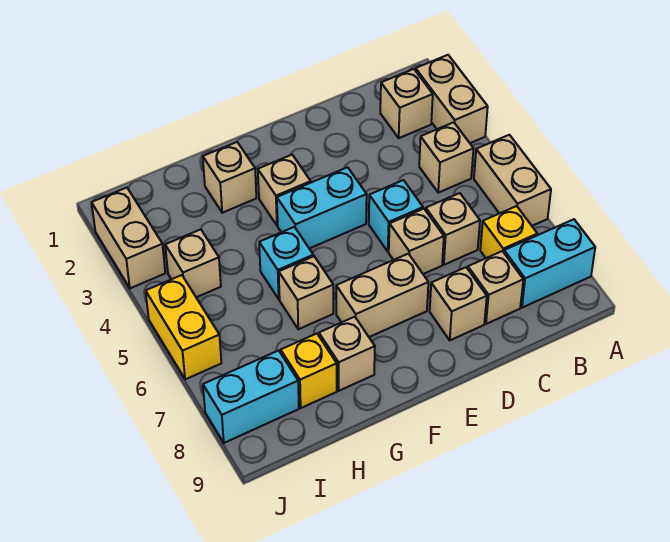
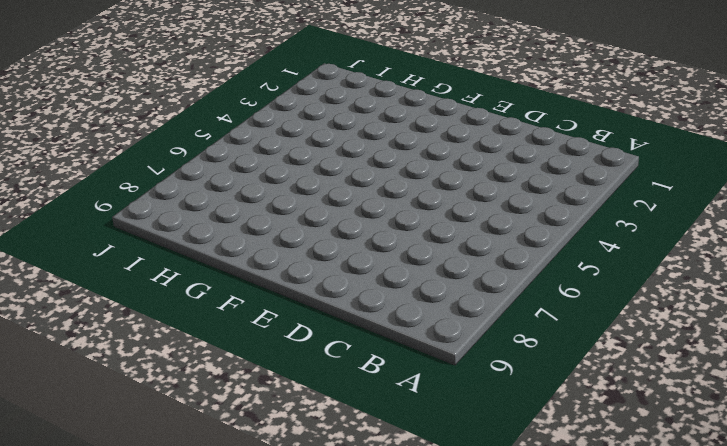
none -> tan 1x2 brick [416,55,488,143]
none -> tan 1x2 brick [474,135,551,226]
none -> cyan 1x2 brick [504,219,595,308]

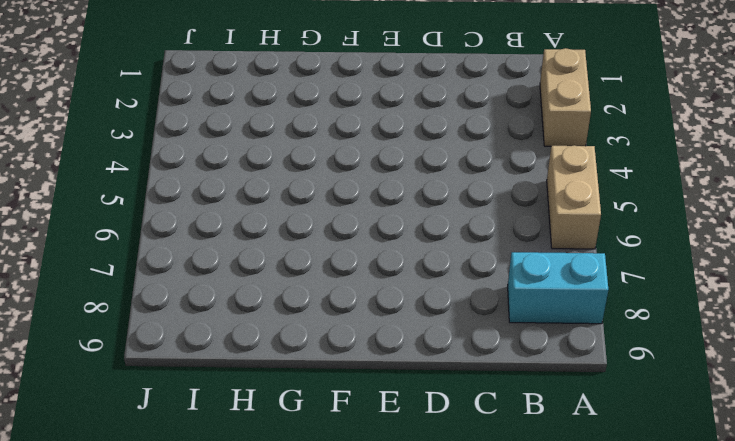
none -> tan 1x1 brick [380,69,433,138]
none -> tan 1x1 brick [419,122,473,193]
none -> yellow 1x1 brick [480,206,537,258]

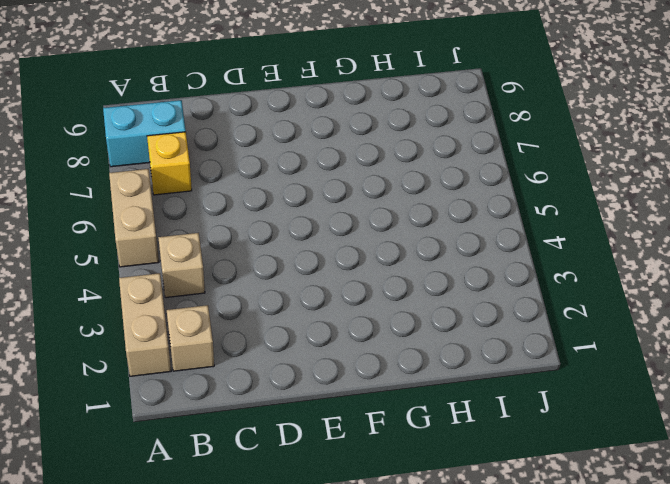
none -> tan 1x1 brick [426,193,480,265]
none -> tan 1x1 brick [468,251,523,324]
none -> cyan 1x1 brick [369,180,423,252]

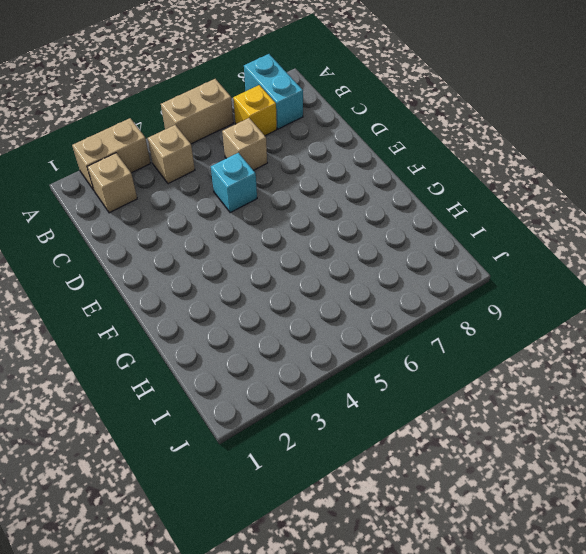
none -> tan 1x1 brick [468,251,523,324]
none -> tan 1x1 brick [389,209,444,274]
none -> tan 1x1 brick [430,267,487,340]

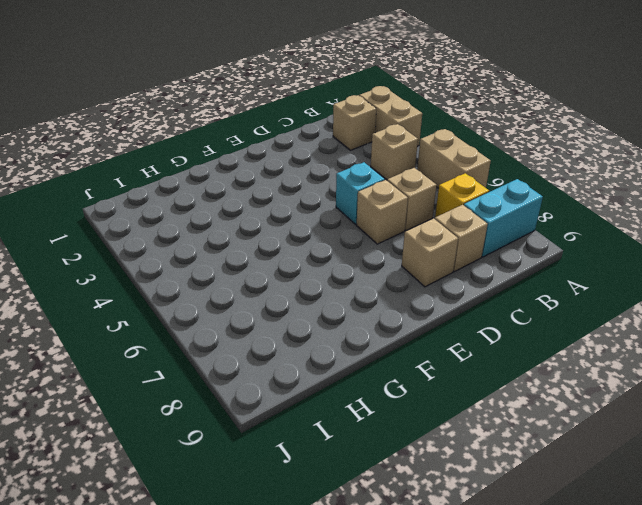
none -> cyan 1x2 brick [277,167,367,249]
none -> tan 1x2 brick [336,254,428,337]
none -> tan 1x1 brick [258,155,311,226]

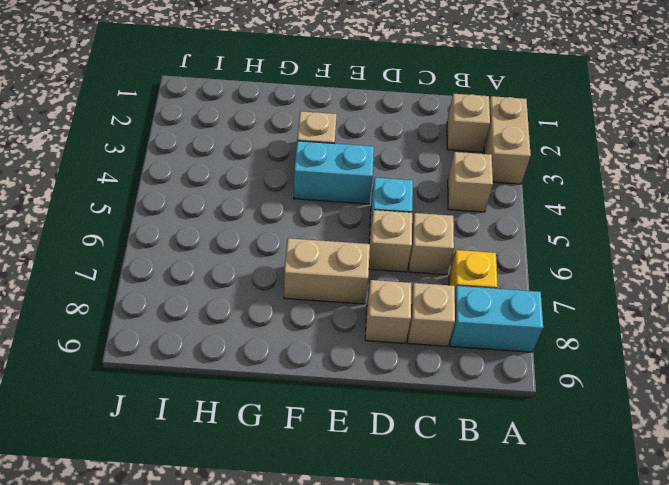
none -> tan 1x2 brick [474,135,551,226]
none -> tan 1x1 brick [203,142,256,213]
none -> cyan 1x1 brick [259,227,313,299]

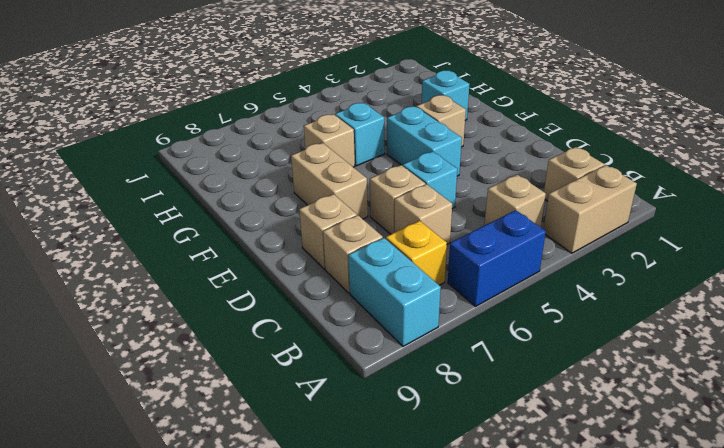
blue 1x2 brick [448,210,546,306] -> tan 1x2 brick [474,135,551,226]
cyan 1x1 brick [422,70,469,120] -> tan 1x1 brick [203,142,256,213]
none -> tan 1x1 brick [319,317,375,391]
none -> yellow 1x1 brick [281,334,337,408]
none -> tan 1x1 brick [165,229,221,297]

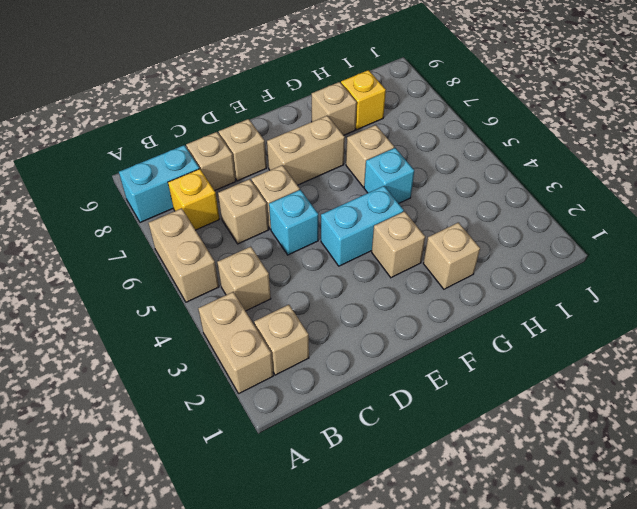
none -> tan 1x1 brick [165,229,221,297]
none -> cyan 1x2 brick [203,351,299,443]
none -> tan 1x2 brick [92,188,165,288]

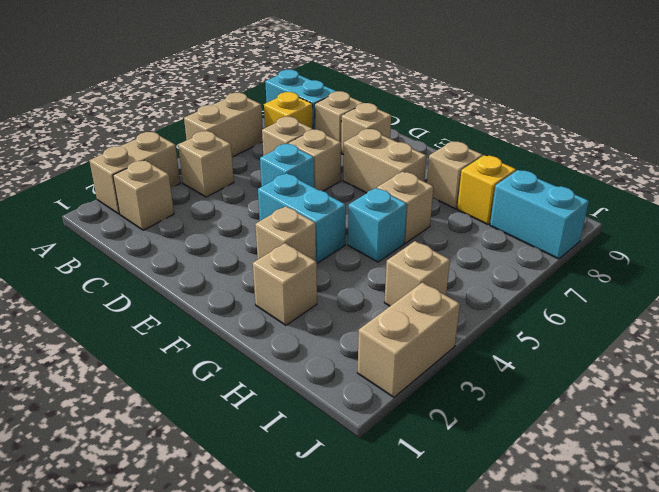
none -> yellow 1x2 brick [146,275,221,379]

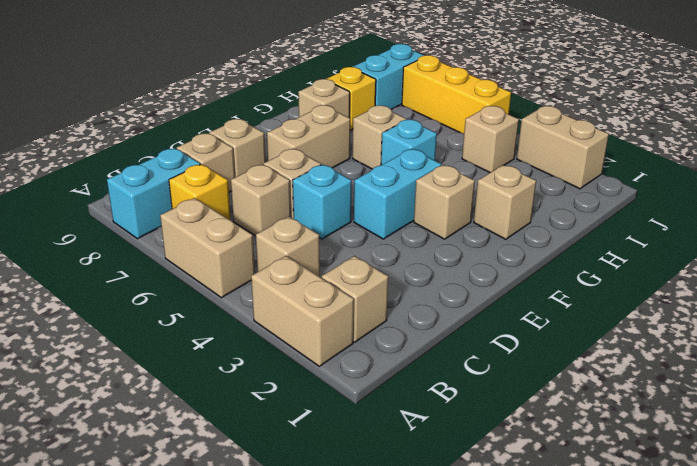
yellow 1x3 brick [402,55,511,134] -> yellow 1x2 brick [146,275,221,379]

